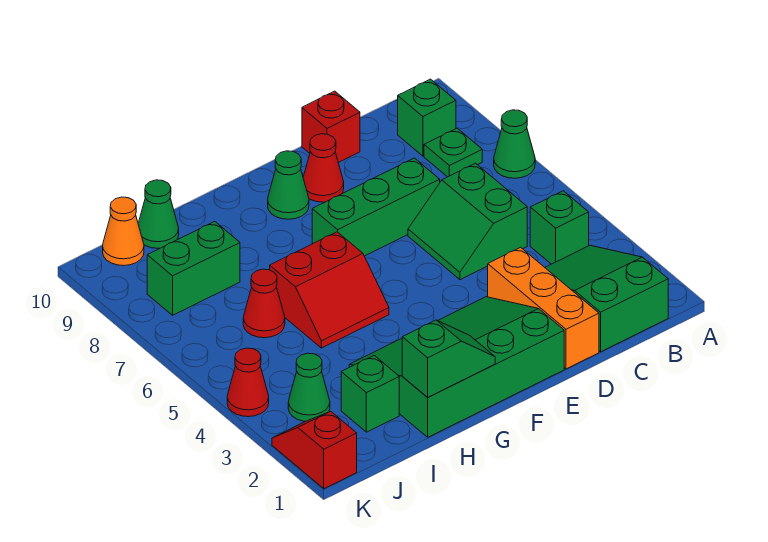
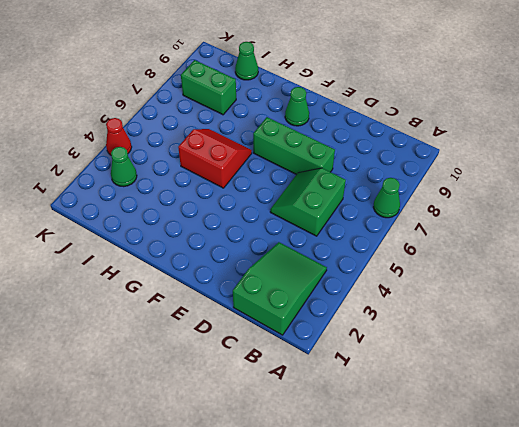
red 2x2 slope [178,129,252,188] -> red 2x2 slope turned to [270,232,389,348]
none -> green 1x1 brick [530,191,589,264]
none -> green 1x1 plate [424,128,482,177]
none -> green 1x1 brick [398,79,456,156]

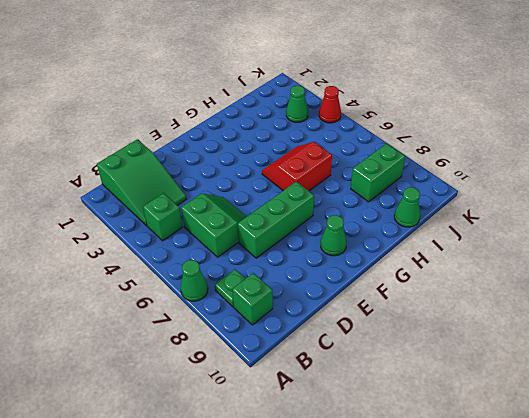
none -> orange 1x3 brick [488,247,599,369]
none -> red 1x1 brick [302,91,360,163]
none -> green 3x4 slope [349,297,564,437]

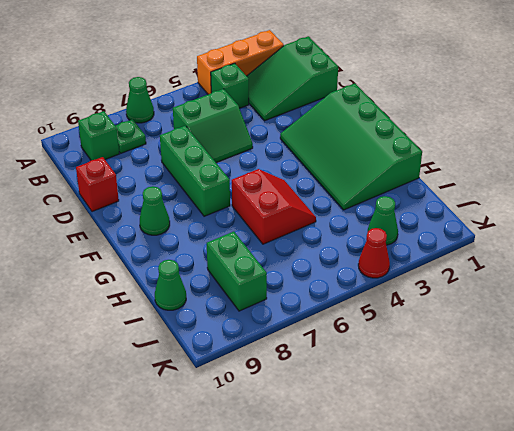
orange 1x3 brick [197,30,284,94] -> orange 1x3 brick moved to [488,247,599,369]
none -> red 1x1 cone [303,134,344,202]
none -> green 1x1 brick [341,356,399,432]
none -> red 1x1 cone [243,269,285,338]

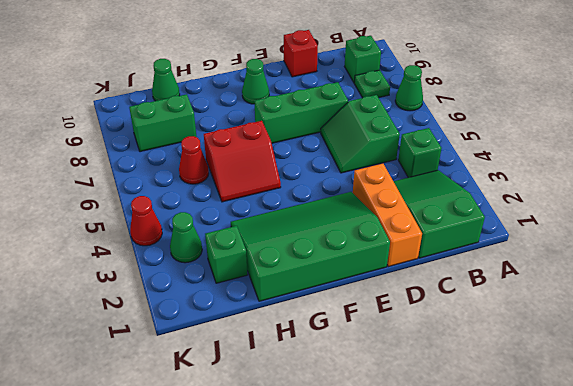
none -> red 1x1 cone [303,134,344,202]
none -> orange 1x1 cone [103,197,144,266]
none -> red 1x2 slope [272,411,357,489]

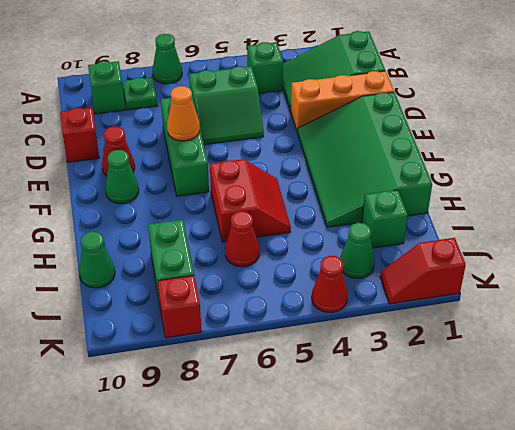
orange 1x1 cone [167,86,200,141] -> orange 1x1 cone moved to [103,197,144,266]
red 1x1 brick [158,275,202,338] -> none
none -> green 1x2 slope [402,320,495,397]

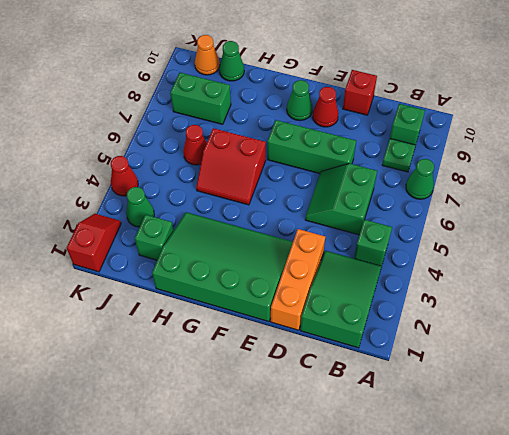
none -> green 1x2 slope [402,320,495,397]

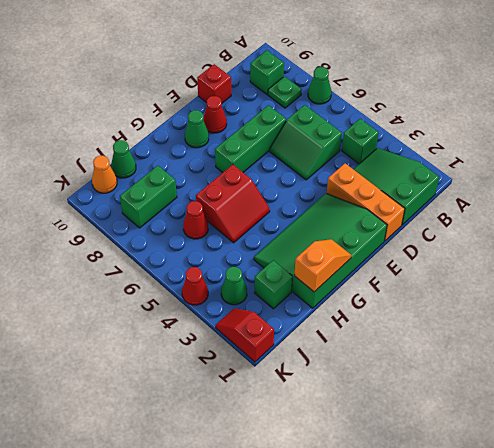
orange 1x2 slope [294,239,351,292] -> green 1x2 slope [402,320,495,397]

